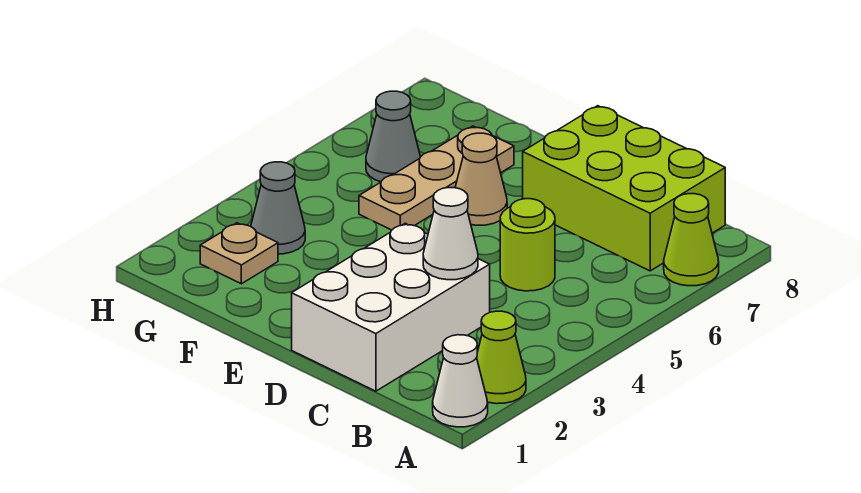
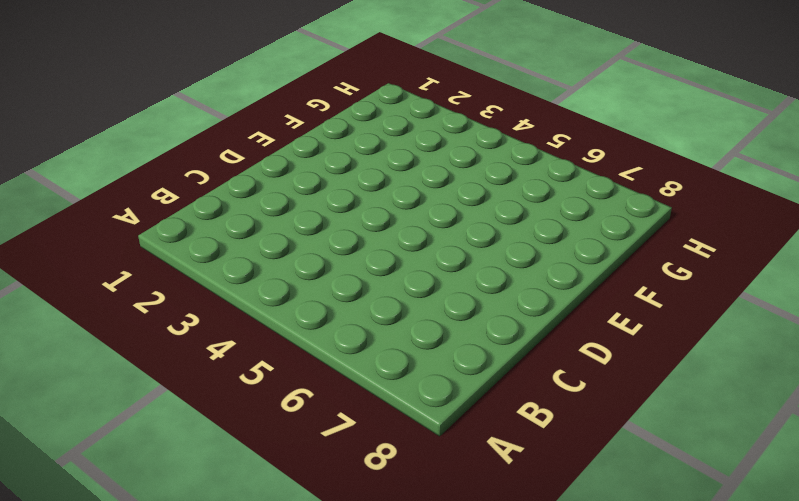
none -> white 1x1 cone [433,335,488,427]
none -> lime 1x1 cone [477,311,526,404]
none -> lime 1x1 cone [664,194,719,286]

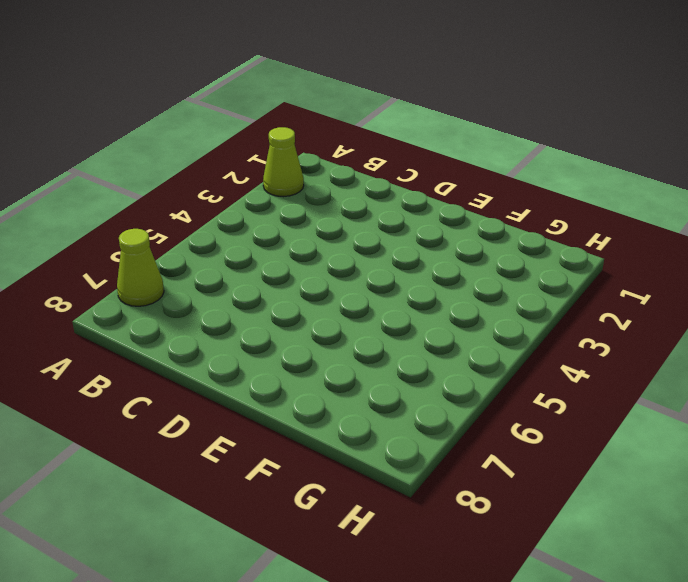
none -> white 1x1 cone [433,335,488,427]
none -> lime 2x3 brick [523,106,725,271]
none -> white 2x3 brick [292,223,490,391]

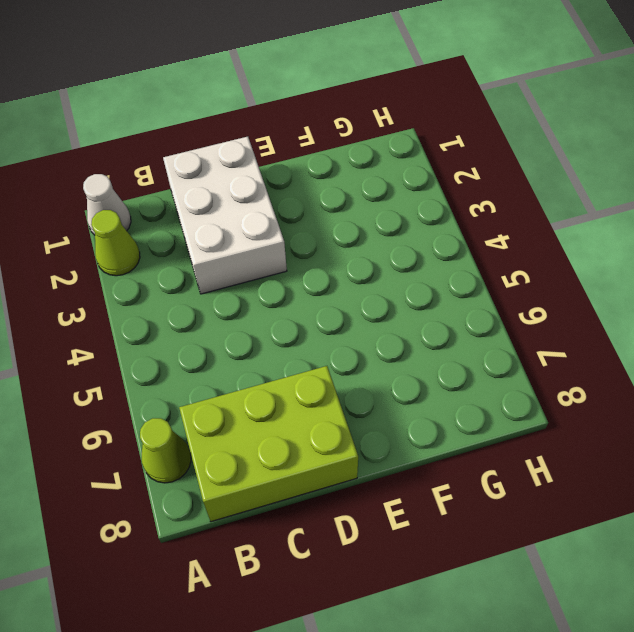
none -> lime 1x1 round brick [500,199,555,291]
none -> tan 1x1 cone [455,133,507,225]
none -> tan 1x3 plate [359,126,514,230]

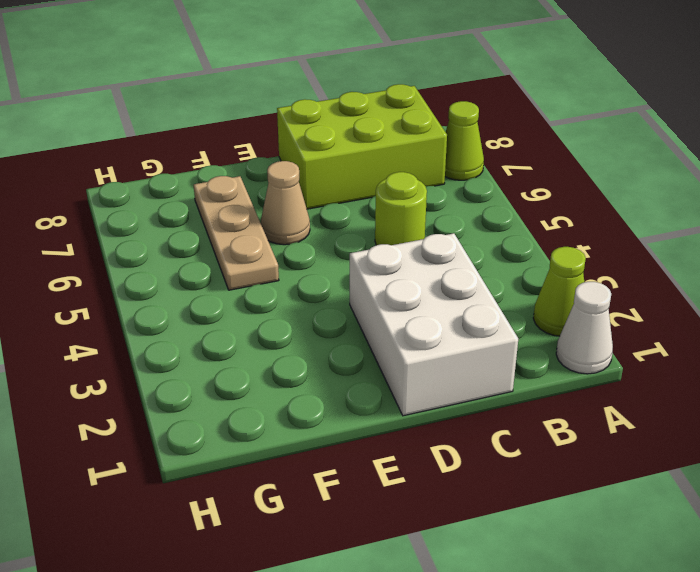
none -> tan 1x1 plate [200,223,278,284]
none -> grey 1x1 cone [251,162,305,254]
none -> grey 1x1 cone [366,91,420,182]

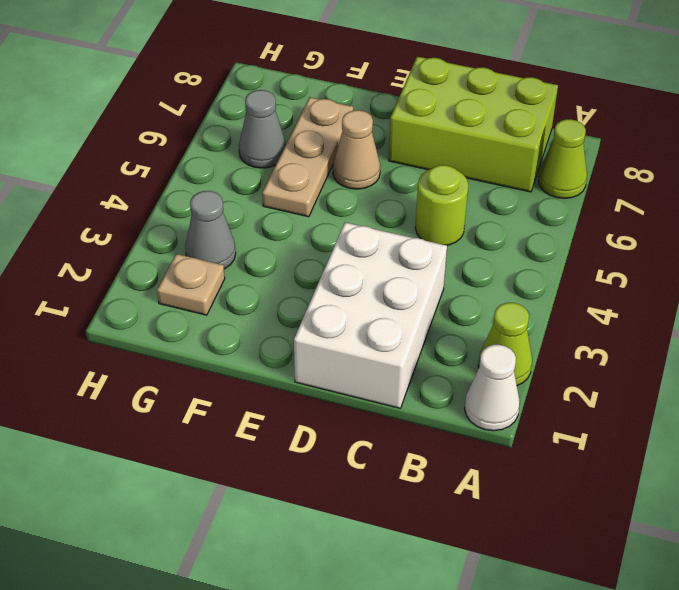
none -> white 1x1 cone [423,188,478,280]

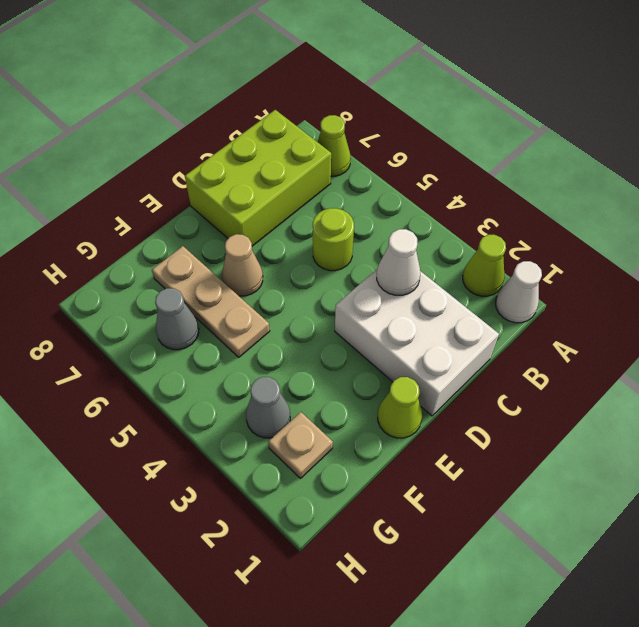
lime 1x1 cone [378,377,422,438] -> none

